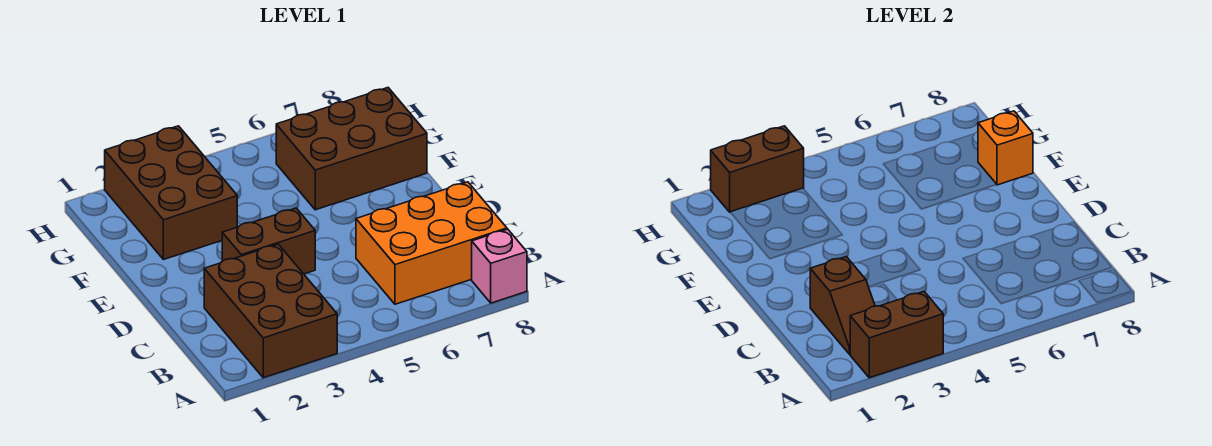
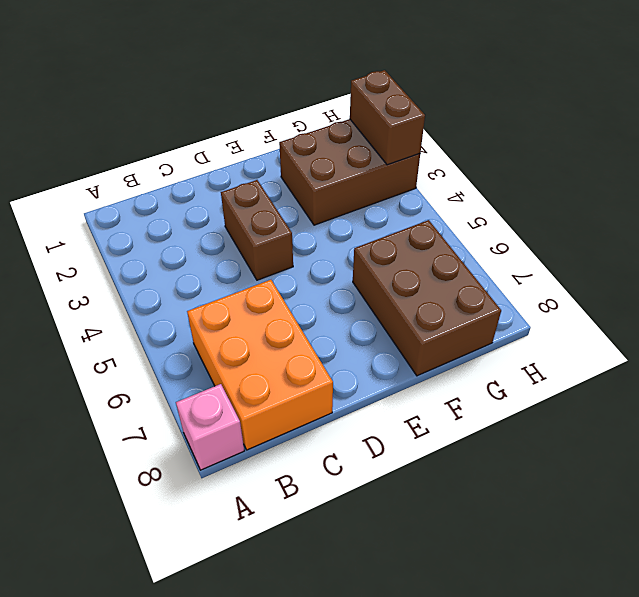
none -> brown 2x3 brick [204,244,337,378]
none -> brown 1x2 brick [850,292,943,378]

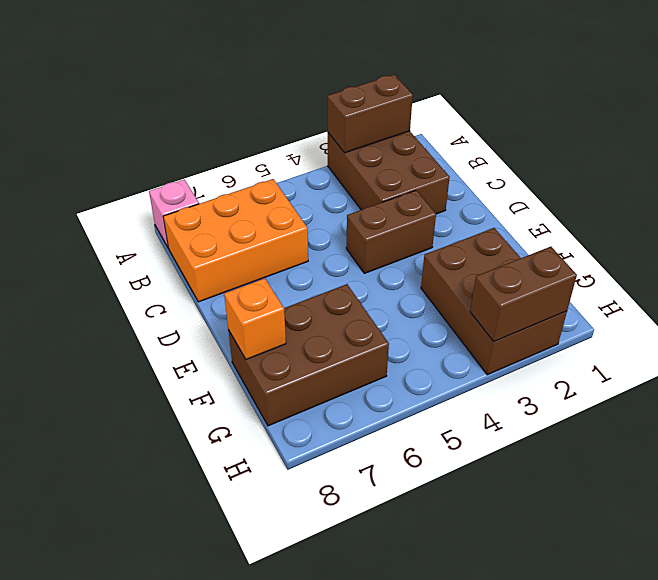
none -> brown 1x2 slope [810,257,875,354]

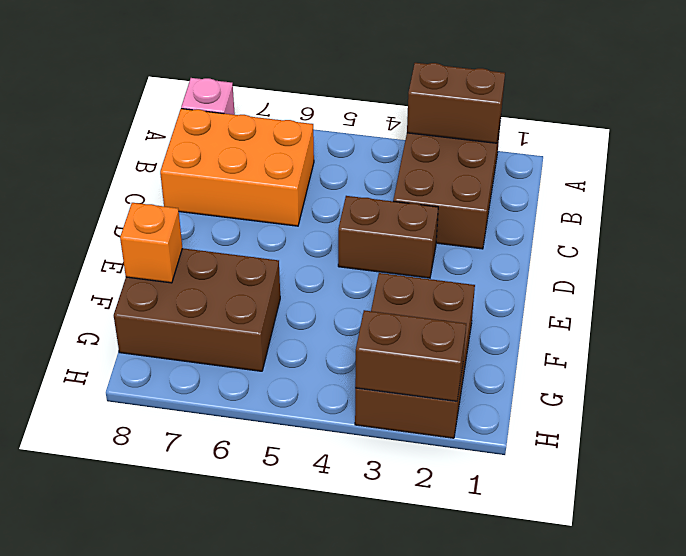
none -> brown 1x2 slope [810,257,875,354]

